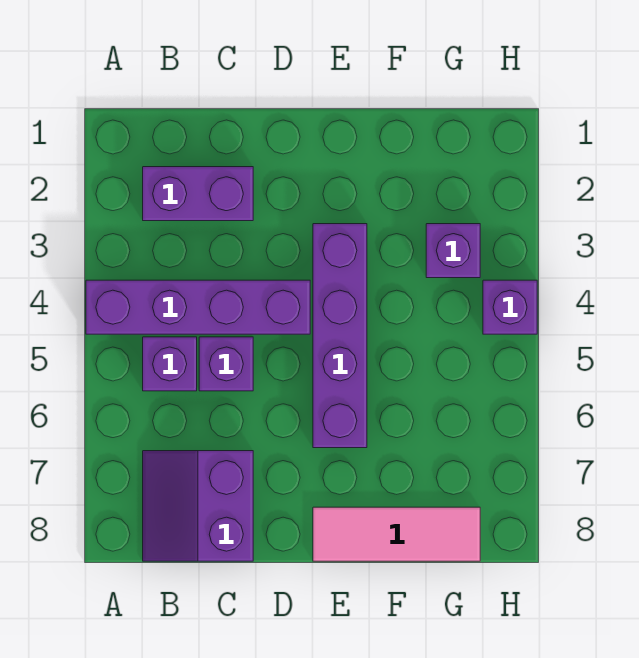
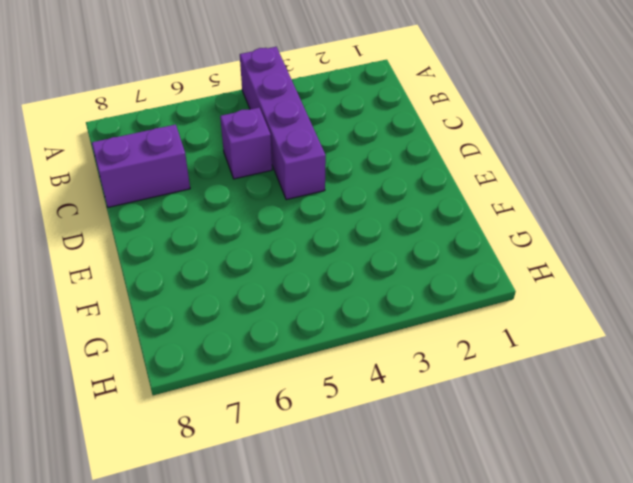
none -> purple 1x2 brick [143,167,253,221]
none -> purple 1x1 brick [143,337,197,391]

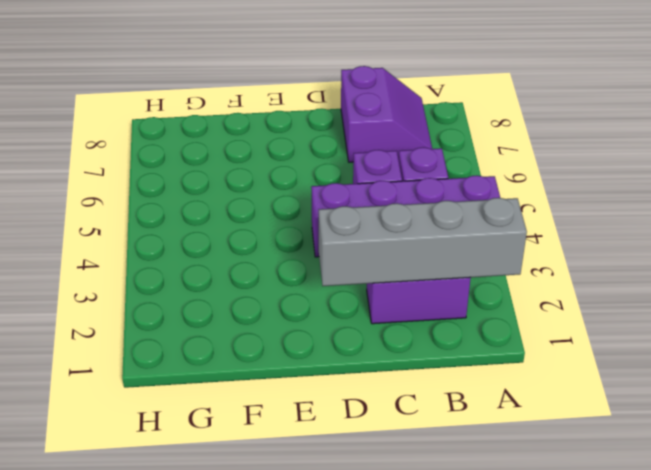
grey 1x4 brick [319,198,527,286] -> none
none -> purple 1x4 brick [313,224,367,448]
none -> pink 1x3 tile [313,507,480,561]

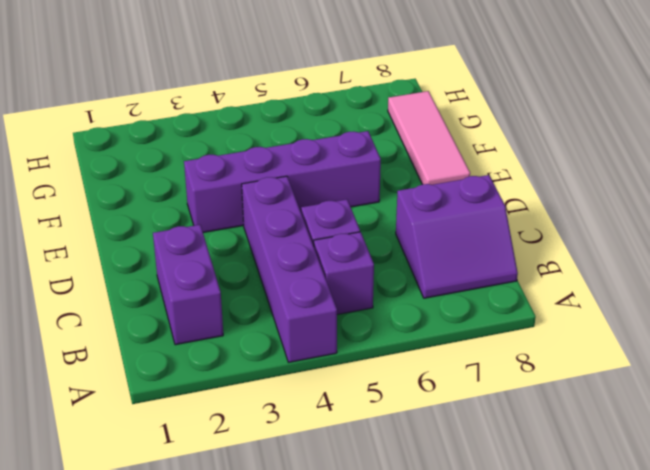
none -> purple 1x1 brick [426,224,480,278]
none -> purple 1x1 brick [483,280,537,334]

